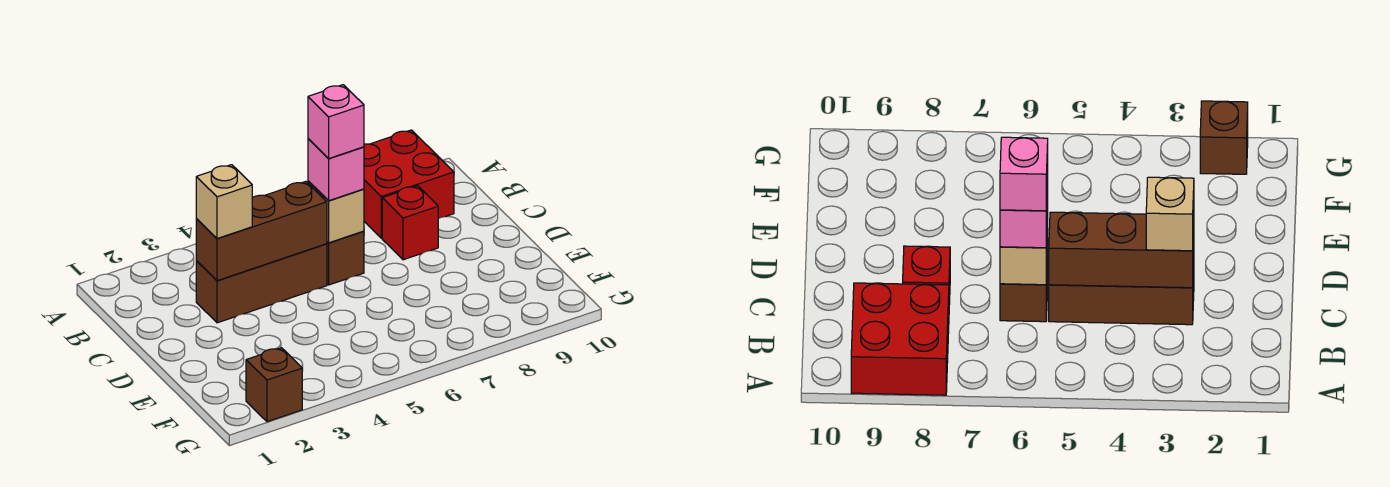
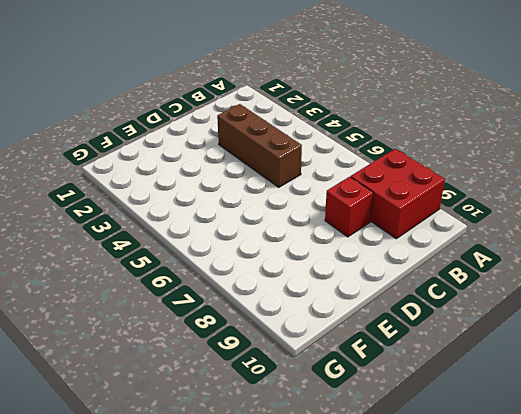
none -> brown 1x1 brick [327,231,364,285]
none -> brown 1x1 brick [246,348,302,422]

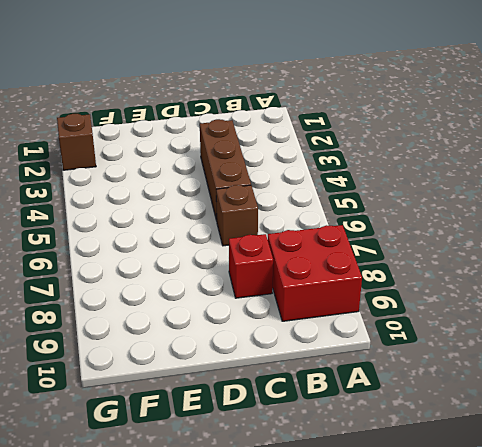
none -> brown 1x3 brick [196,182,327,281]
none -> tan 1x1 brick [308,181,364,243]

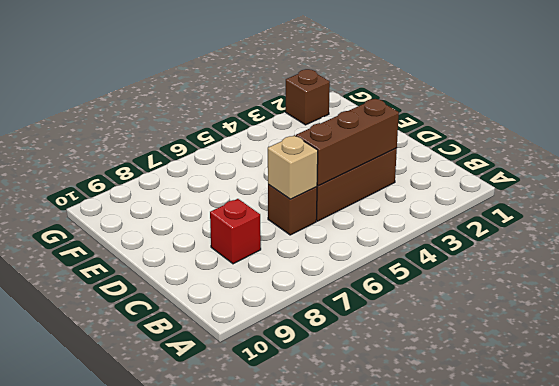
none -> red 2x2 brick [364,130,454,238]
none -> tan 1x1 brick [196,165,252,239]

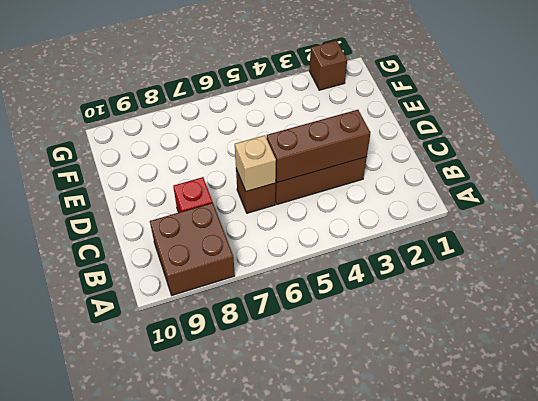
brown 2x2 brick [150,203,235,295] -> red 2x2 brick [364,130,454,238]
none -> tan 1x1 brick [196,165,252,239]
none -> pink 1x1 brick [308,139,364,201]

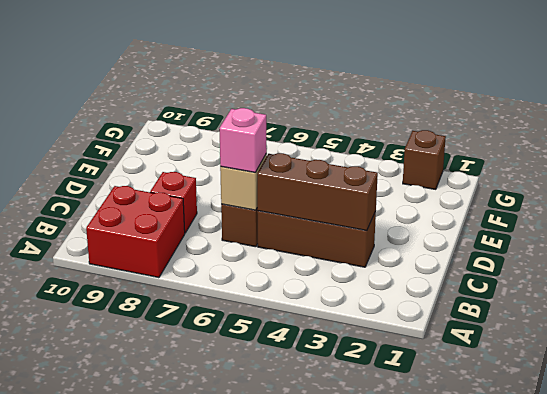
none -> tan 1x1 brick [196,165,252,239]
none -> pink 1x1 brick [308,85,364,159]

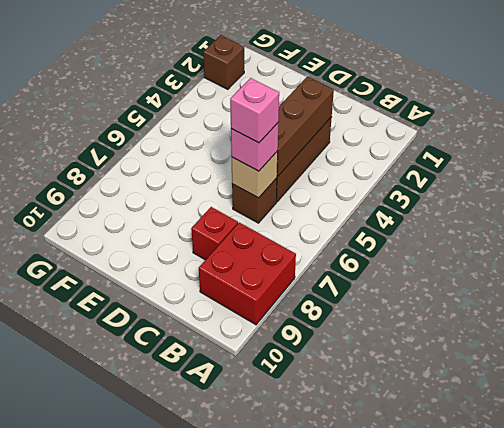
none -> tan 1x1 brick [196,165,252,239]

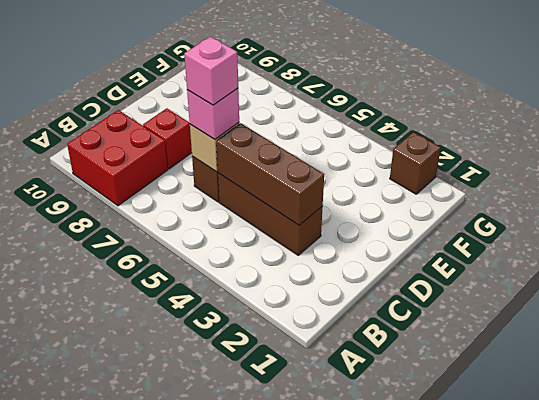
none -> tan 1x1 brick [196,165,252,239]

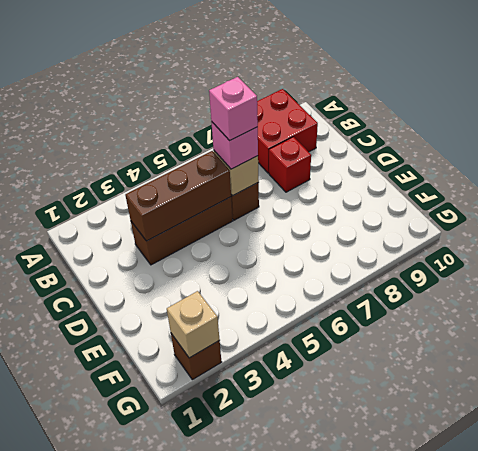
tan 1x1 brick [167,291,220,358] -> tan 1x1 brick moved to [196,165,252,239]

